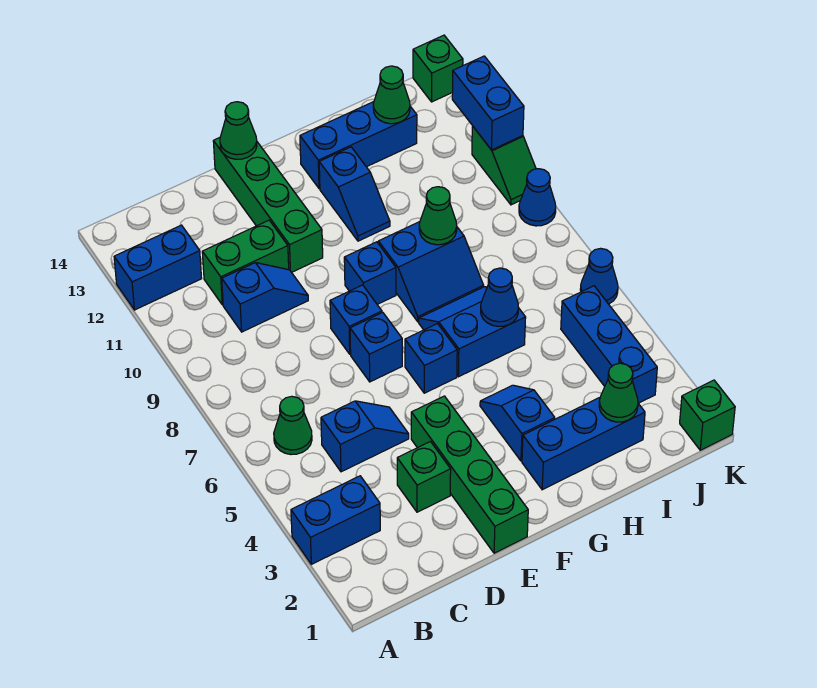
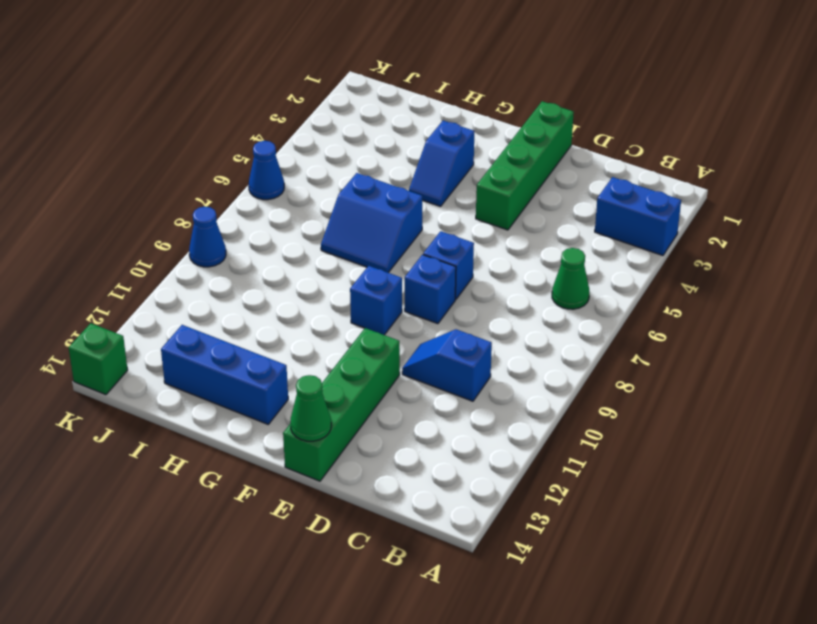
none -> blue 1x2 brick [114,225,202,310]
none -> blue 1x2 slope [321,401,409,472]
none -> green 1x2 brick [202,220,289,305]
none -> green 1x1 brick [397,442,451,512]

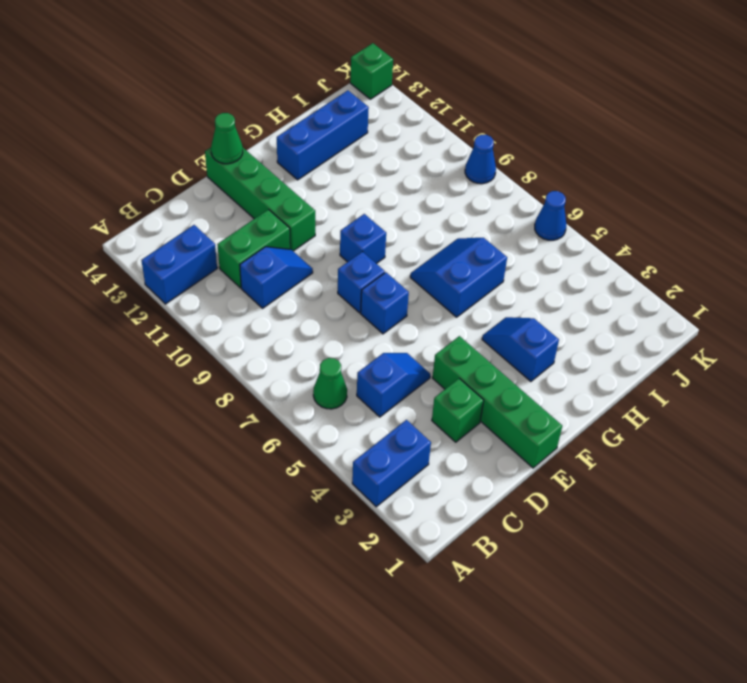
none -> blue 1x1 brick [405,324,457,393]
none -> blue 1x3 brick [522,398,645,490]
none -> blue 2x2 slope [378,222,484,322]
none -> blue 1x2 slope [319,147,390,241]

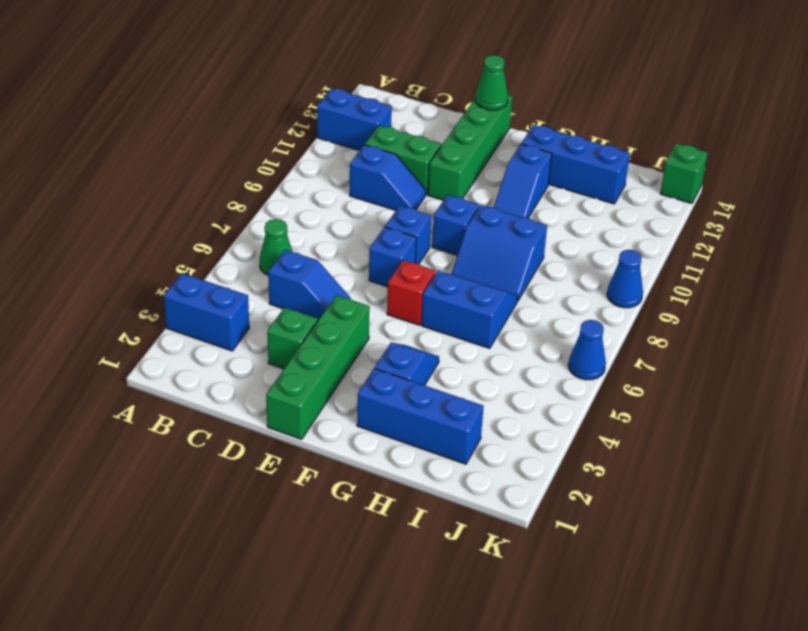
red 1x1 brick [387,260,436,325] -> blue 1x1 brick [405,324,457,393]
none -> blue 1x3 brick [561,286,657,403]
none -> green 1x1 brick [680,380,735,450]
none -> green 1x2 slope [472,126,536,205]
none -> blue 1x1 cone [481,268,519,326]

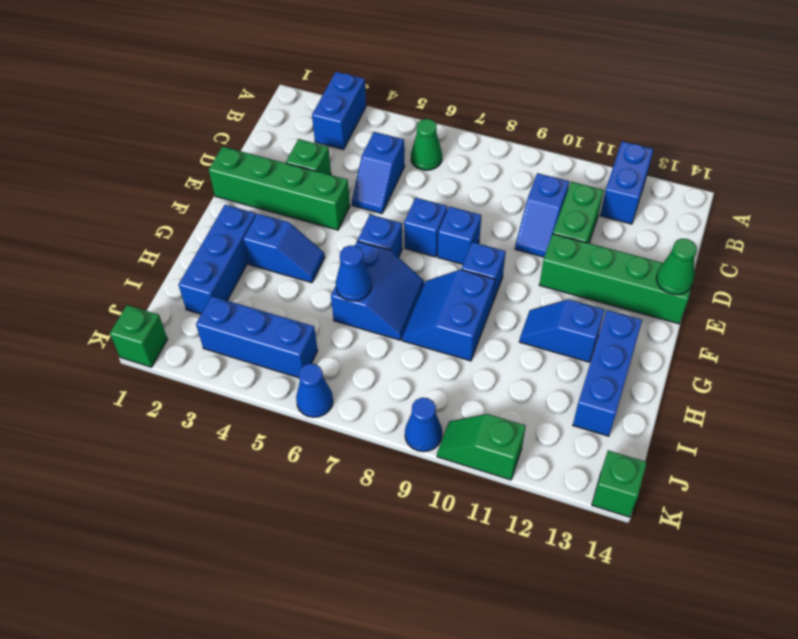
none -> green 1x1 cone [419,187,457,245]
none -> green 1x1 cone [599,363,638,422]
none -> green 1x1 cone [373,66,410,124]
none -> blue 1x2 brick [452,56,524,150]

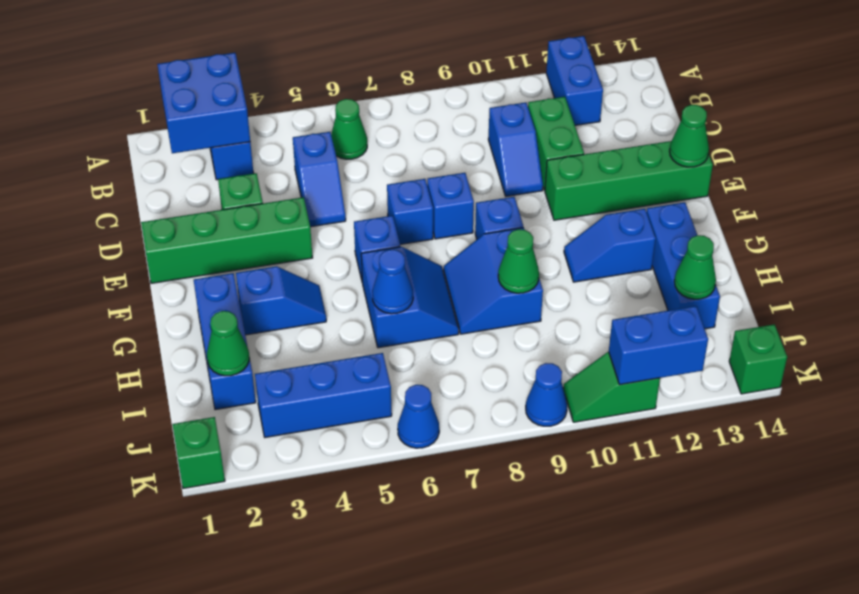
blue 2x2 brick [157,53,250,153] -> none

